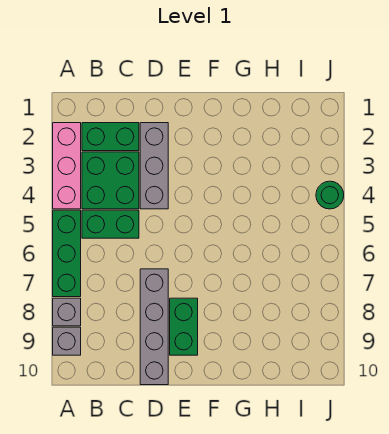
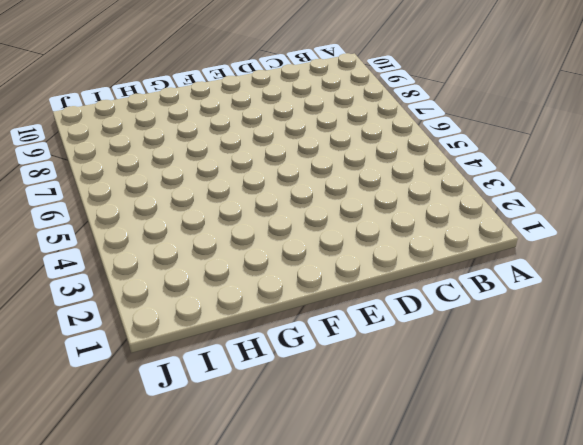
none -> pink 1x3 brick [53,123,81,209]
none -> green 1x3 brick [53,210,81,297]

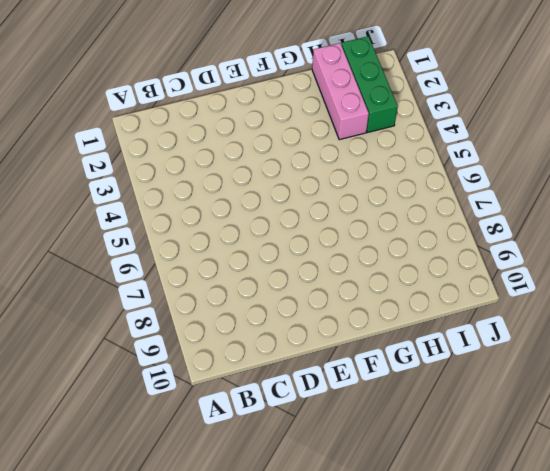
pink 1x3 brick [312,43,369,140] -> pink 1x3 brick moved to [53,123,81,209]
green 1x3 brick [342,36,398,132] -> green 1x3 brick moved to [53,210,81,297]
none -> grey 1x1 brick [53,298,81,326]
none -> grey 1x1 brick [53,327,81,355]

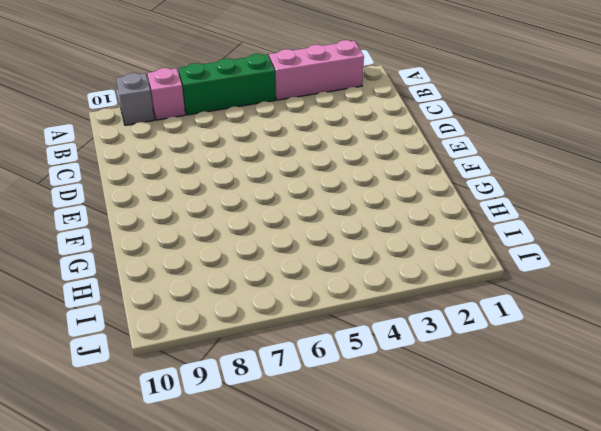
pink 1x1 brick [147,68,185,120] -> grey 1x1 brick [53,298,81,326]
none -> green 1x2 brick [82,123,139,151]
none -> green 2x2 brick [82,152,139,209]

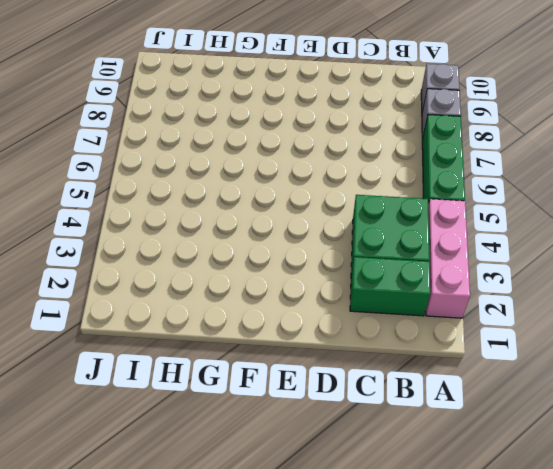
none -> green 1x2 brick [82,210,139,238]
none -> grey 1x3 brick [140,123,168,209]

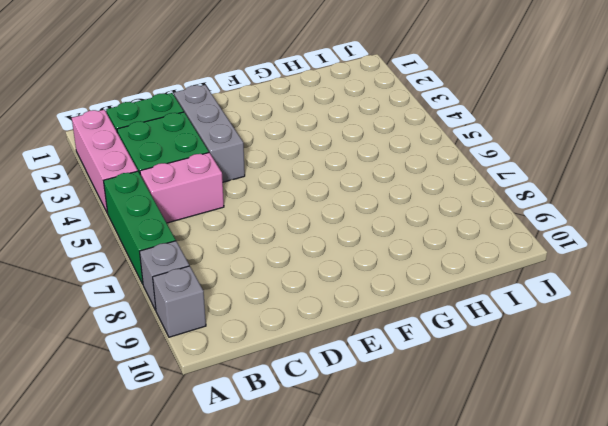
pink 1x2 brick [140,153,224,223] -> green 1x2 brick [82,210,139,238]
none -> grey 1x4 brick [140,269,168,385]
none -> green 1x2 brick [170,298,198,355]

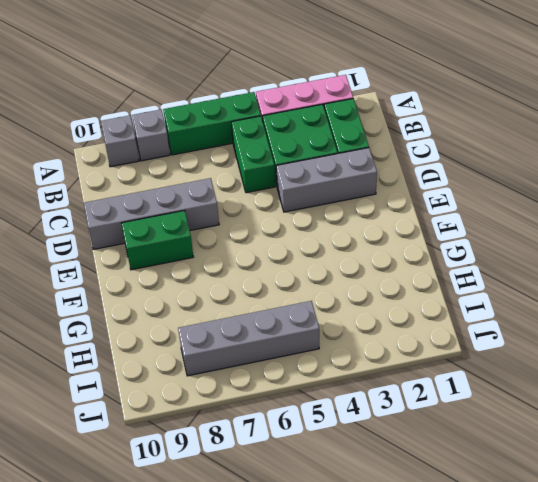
grey 1x4 brick [178,301,319,376] -> none
none -> green 1x1 round brick [316,181,344,209]

